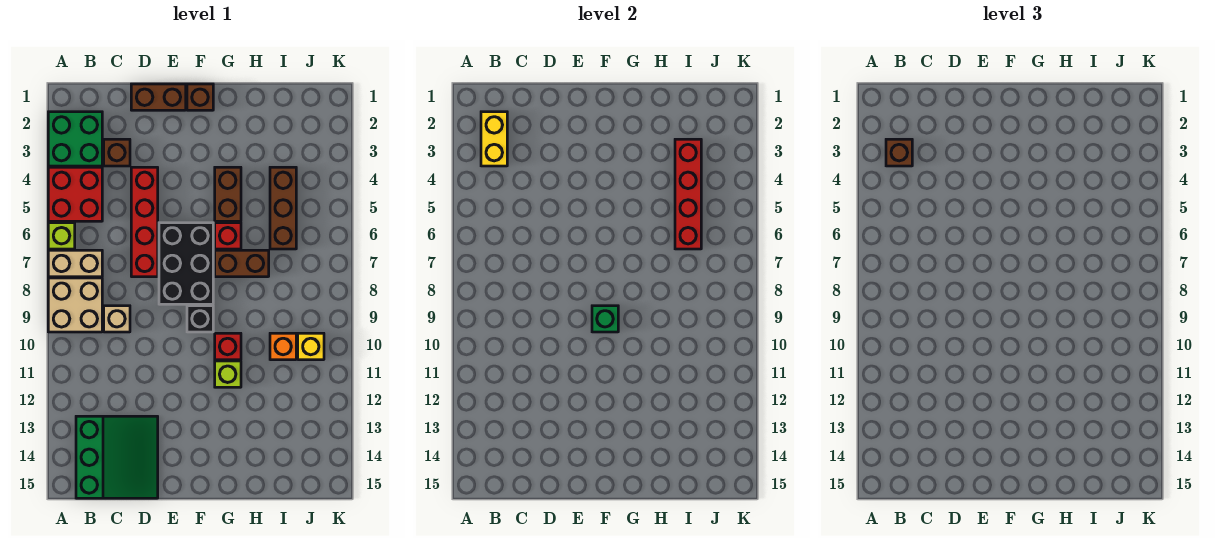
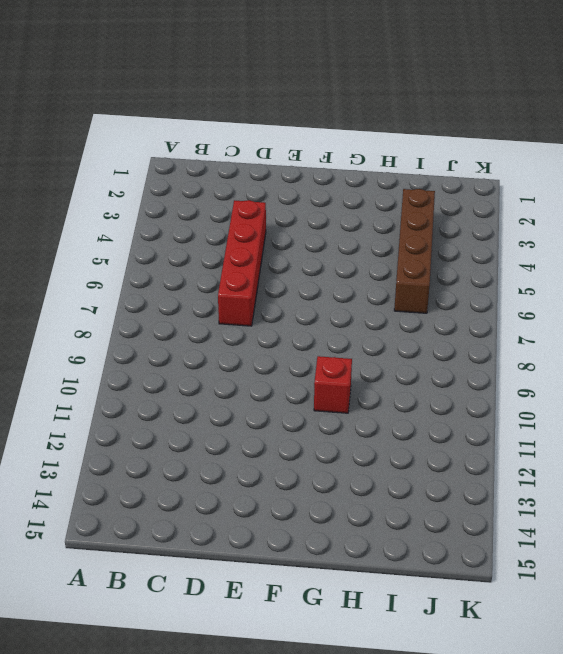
brown 1x4 brick [394,189,435,313] -> brown 1x3 brick [270,167,296,249]
none -> green 2x2 brick [48,112,102,166]
none -> red 2x2 brick [48,167,102,221]
none -> lime 1x1 brick [48,223,75,249]

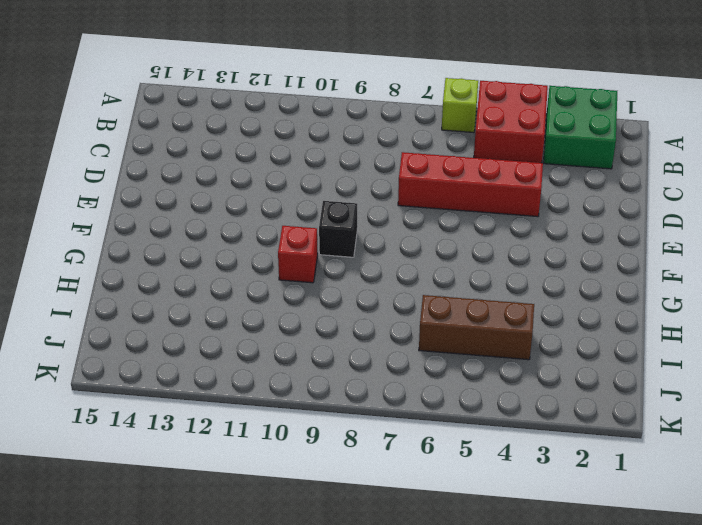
none -> tan 1x2 brick [48,250,102,277]
none -> tan 2x2 brick [48,278,102,332]
none -> green 3x3 slope [76,416,158,498]

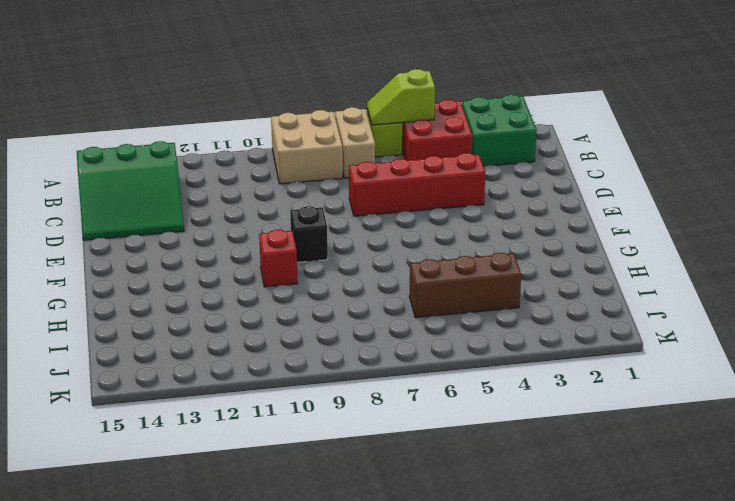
lime 1x2 slope [367,69,435,125] -> none
none -> brown 1x1 brick [104,139,130,166]
none -> tan 1x1 brick [104,306,130,332]
none -> brown 1x2 brick [131,84,186,110]

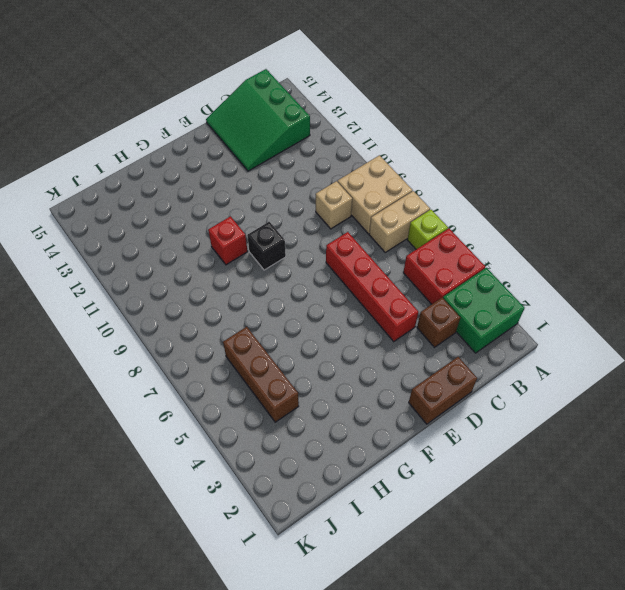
none -> black 2x3 brick [159,223,213,304]
none -> brown 1x1 brick [187,84,213,110]
none -> brown 1x2 brick [215,167,241,221]

